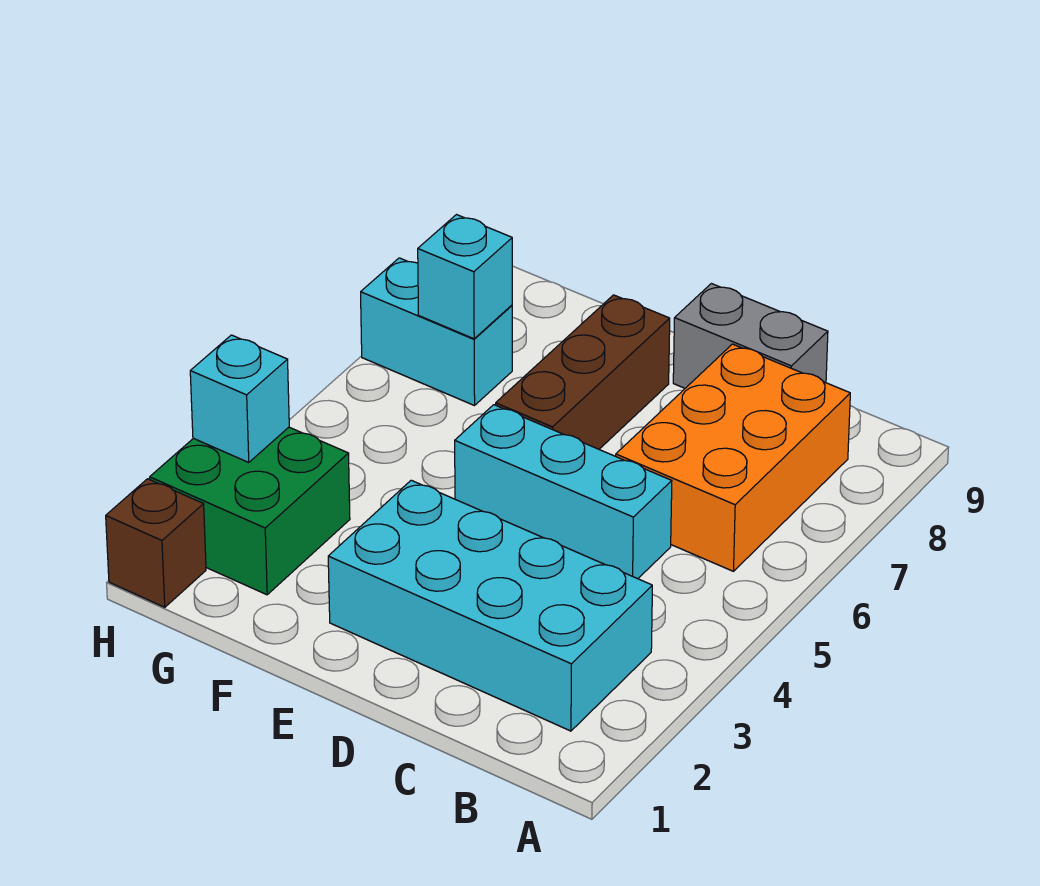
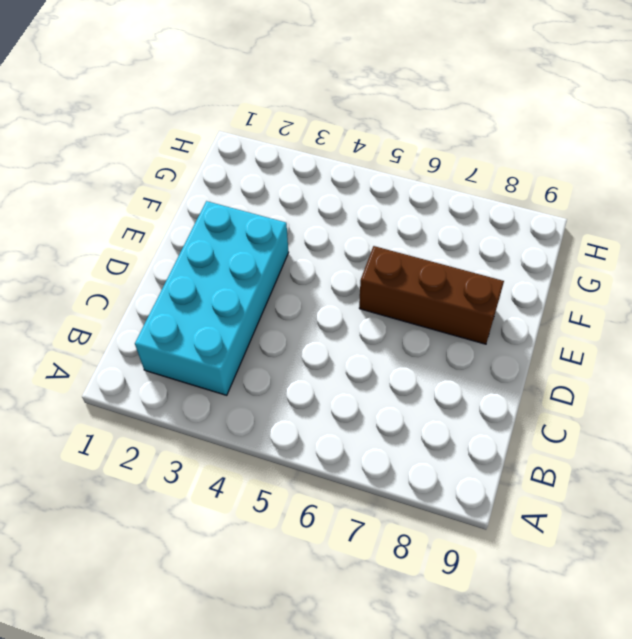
none -> orange 2x3 brick [616,344,850,571]
none -> cyan 1x3 brick [455,405,672,579]

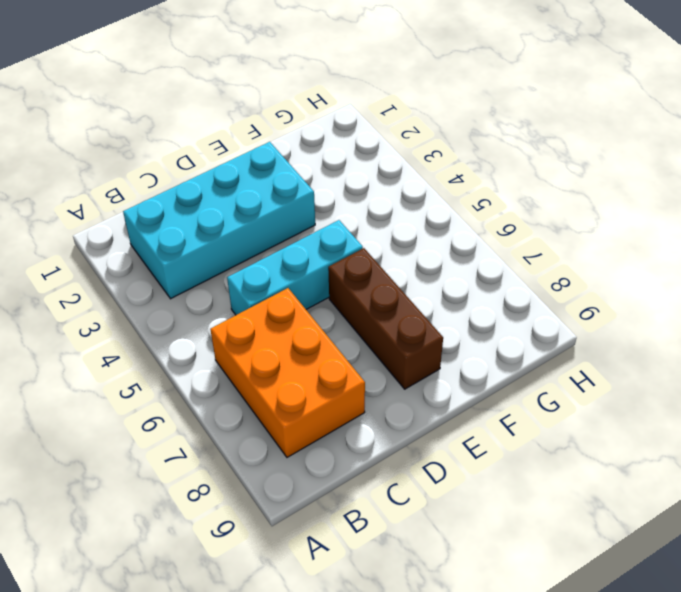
none -> grey 1x2 brick [673,284,828,388]
none -> green 2x2 brick [150,427,350,595]

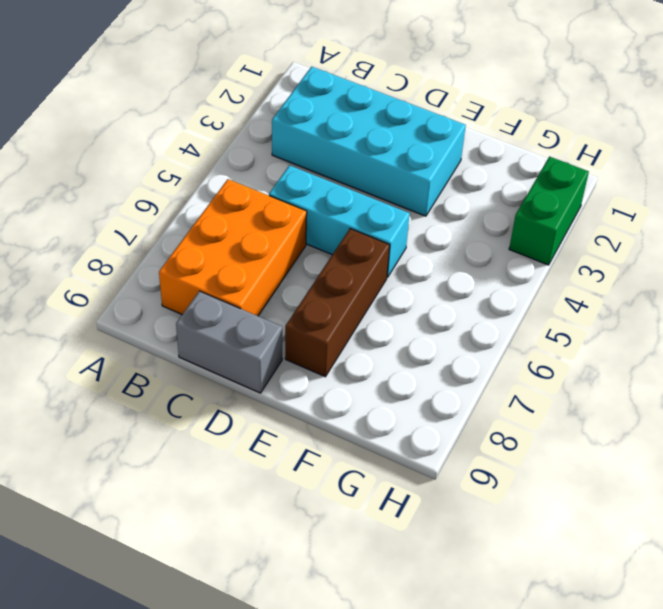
green 1x2 brick [509,157,589,265] -> green 2x2 brick [150,427,350,595]
none -> cyan 1x2 brick [361,258,512,406]
none -> brown 1x1 brick [106,479,206,607]

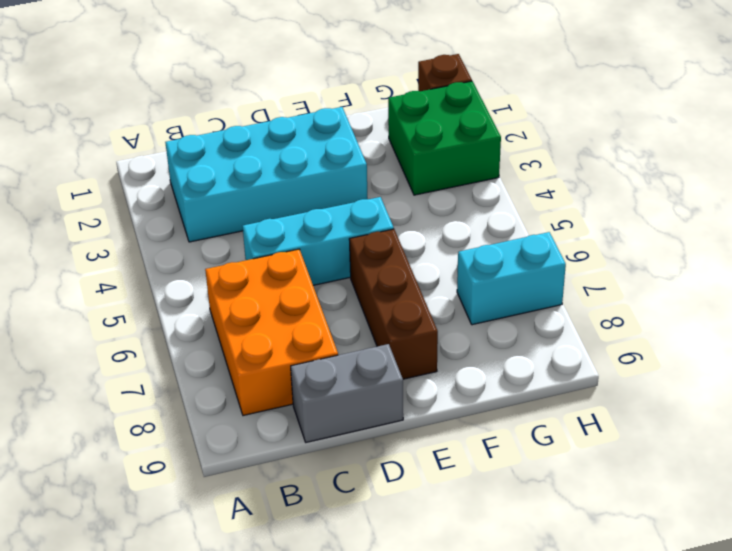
none -> cyan 1x1 brick [418,215,512,339]
none -> cyan 1x1 brick [190,335,289,463]

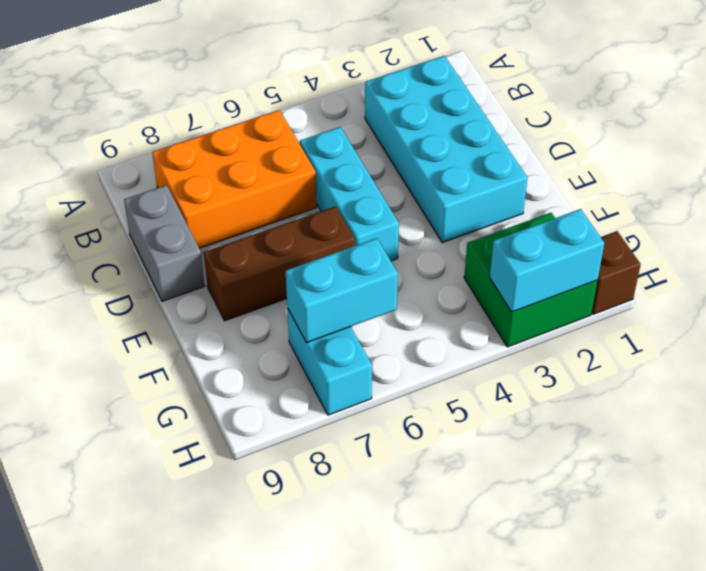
cyan 1x2 brick [286,238,398,343] -> cyan 1x1 brick [418,215,512,339]
cyan 1x2 brick [490,209,604,312] -> cyan 1x1 brick [190,335,289,463]

